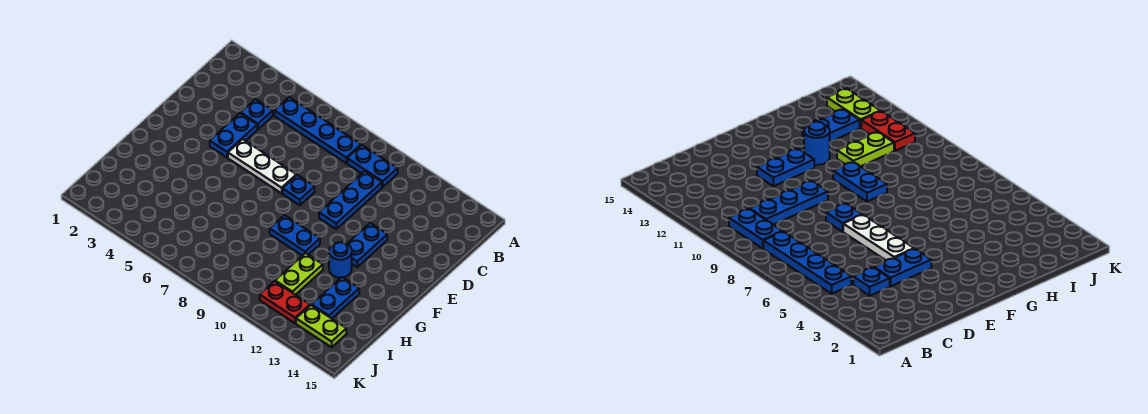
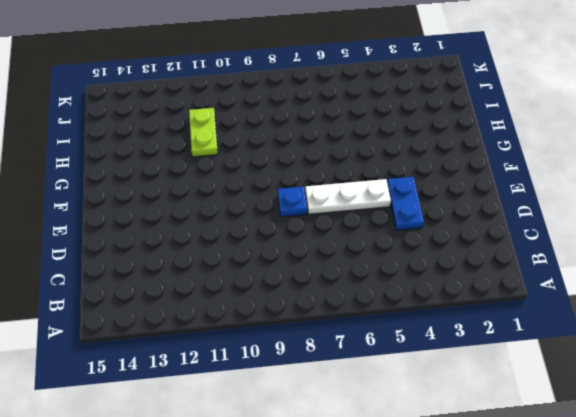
none -> blue 1x4 plate [274,97,361,163]
none -> blue 1x2 plate [347,145,398,187]
none -> blue 1x1 plate [241,99,273,129]

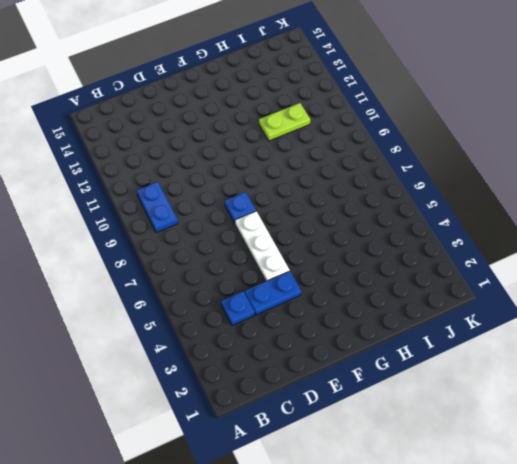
none -> blue 1x4 plate [274,97,361,163]
none -> blue 1x3 plate [319,171,382,229]
none -> blue 1x2 plate [347,223,387,267]

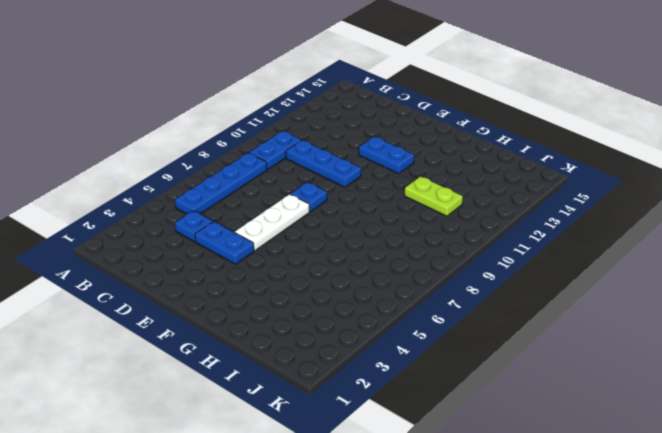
none -> blue 1x2 plate [270,215,320,256]
none -> blue 1x1 round brick [329,242,352,278]
none -> blue 1x2 plate [312,277,359,318]

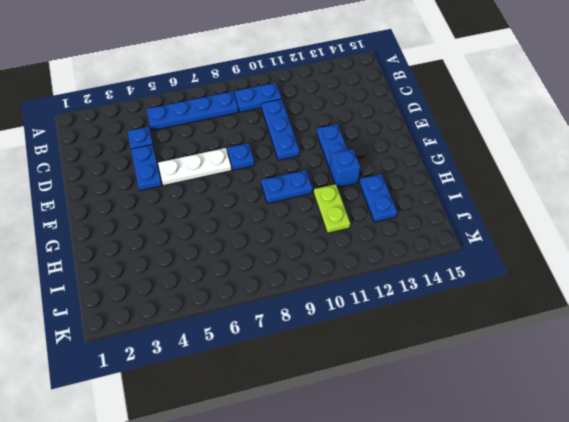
blue 1x1 brick [330,149,360,188] -> blue 1x1 round brick [329,242,352,278]
none -> red 1x2 plate [260,281,310,323]
none -> lime 1x2 plate [296,305,346,347]

